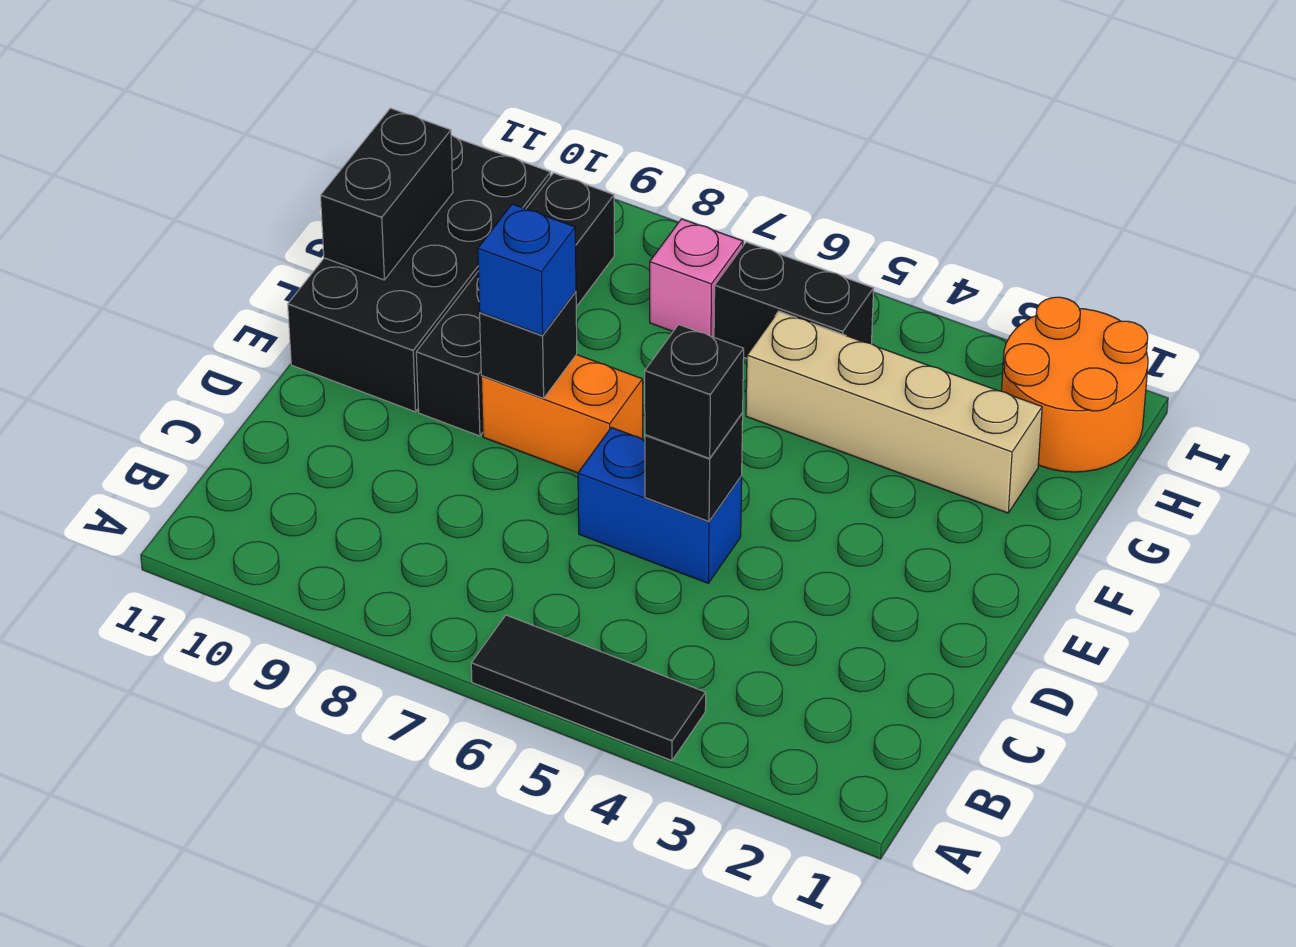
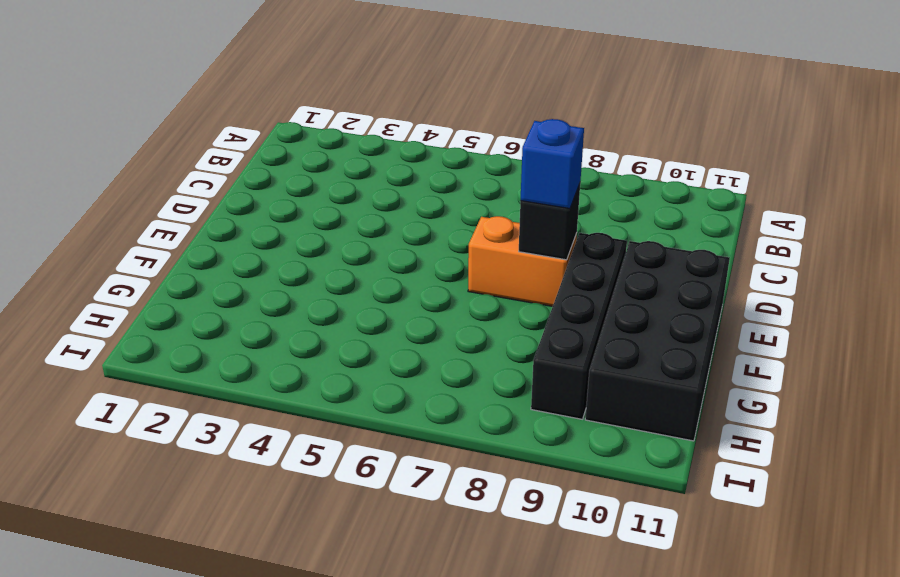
none -> black 1x3 tile [471,615,706,761]
none -> blue 1x2 brick [578,427,742,583]
none -> tan 1x4 brick [746,311,1042,513]

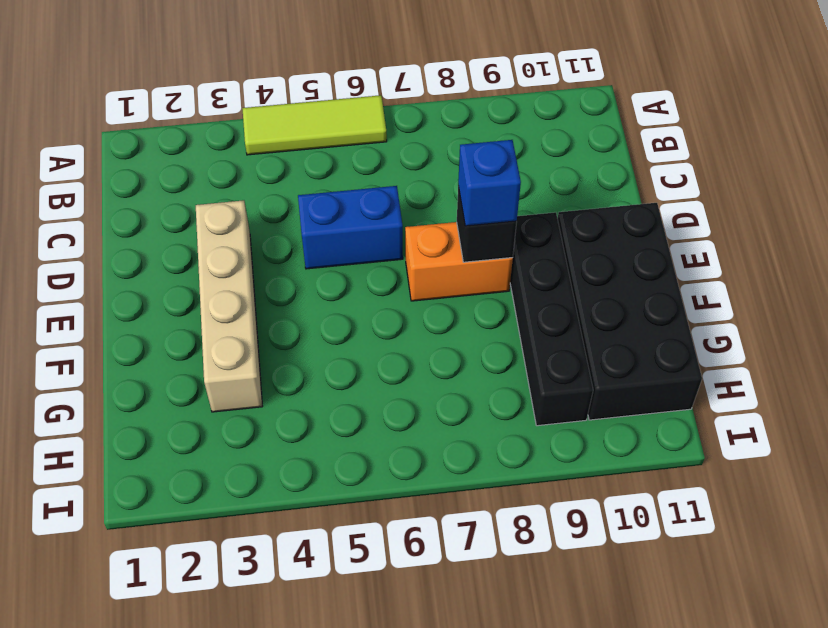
lime 1x3 tile [242,95,387,155] -> black 1x3 tile [471,615,706,761]
tan 1x4 brick [196,200,263,412] -> tan 1x4 brick turned to [746,311,1042,513]
none -> orange 2x2 round brick [1002,297,1148,472]
none -> black 1x2 brick [714,242,874,358]
none -> pink 1x1 brick [650,219,743,337]

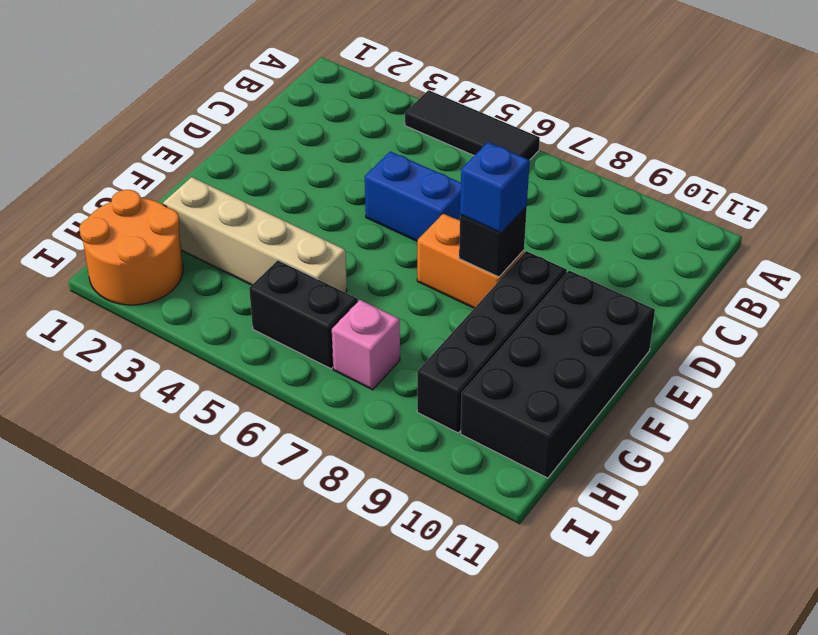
none -> black 1x1 brick [645,413,743,522]
none -> black 1x2 brick [321,108,453,280]
none -> black 1x1 brick [645,325,744,458]

